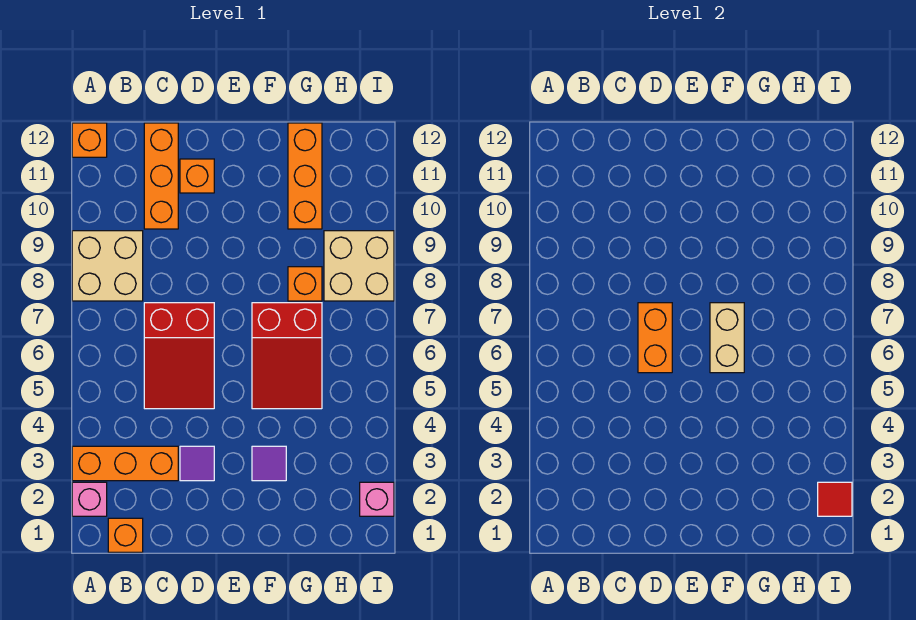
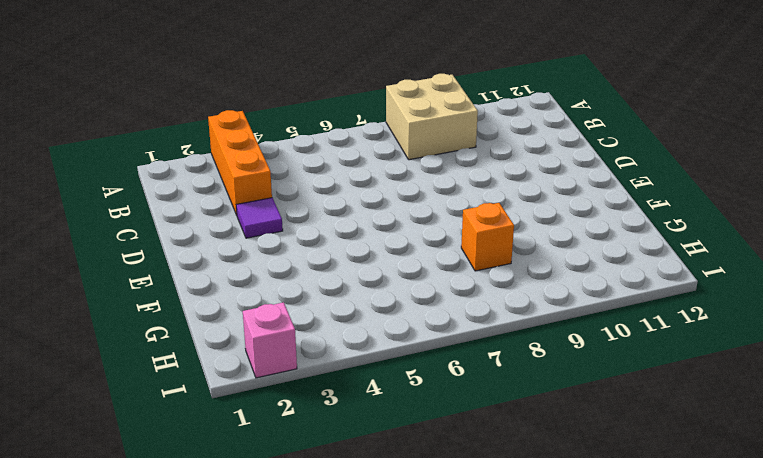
none -> pink 1x1 brick [72,482,107,516]
none -> orange 1x1 brick [72,123,107,157]
none -> orange 1x1 brick [108,518,143,552]

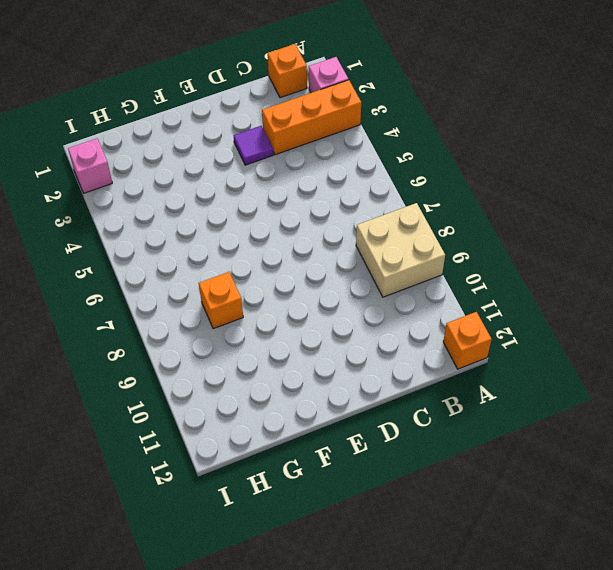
none -> red 2x3 slope [144,303,214,409]
none -> orange 1x3 brick [144,123,178,229]
none -> orange 1x1 brick [180,159,214,193]

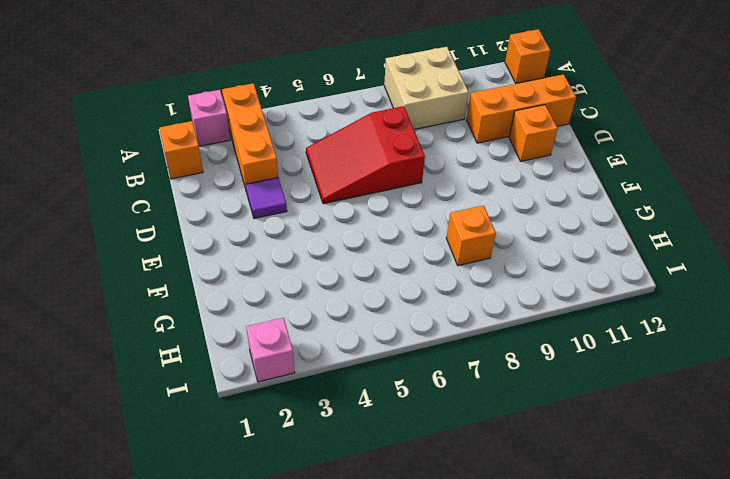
none -> purple 1x1 tile [252,446,286,481]
none -> red 2x3 slope [252,303,322,409]
none -> orange 1x3 brick [288,123,322,229]

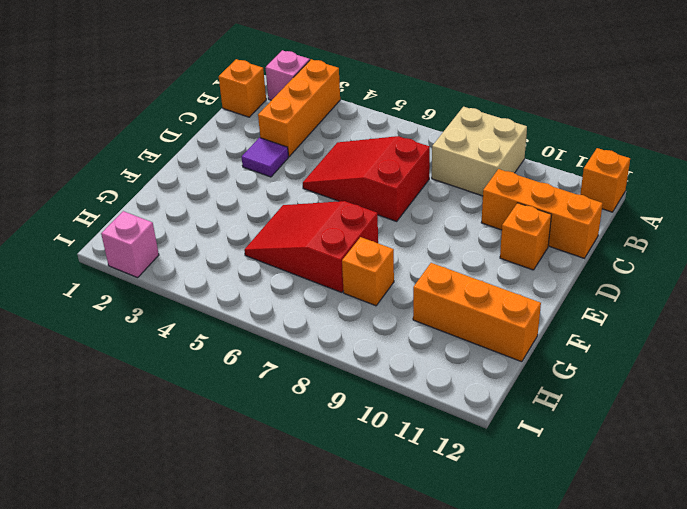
none -> purple 1x1 tile [252,446,286,481]
none -> tan 2x2 brick [324,231,394,301]
none -> orange 1x2 brick [638,303,672,373]

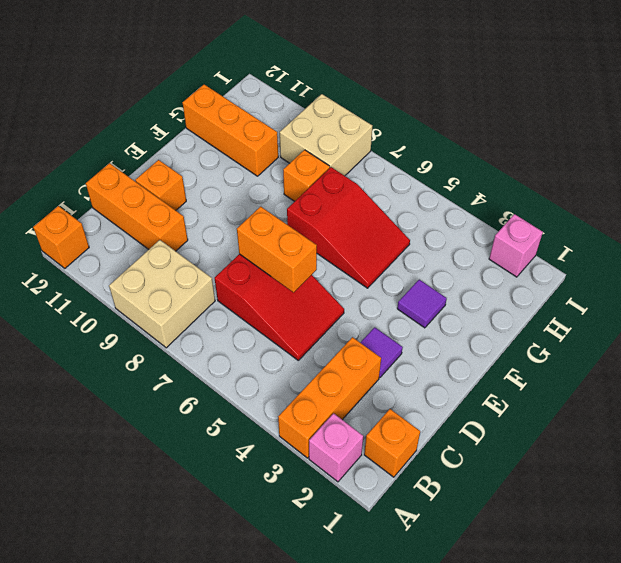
none -> tan 1x2 brick [710,303,744,373]
none -> red 1x1 tile [818,482,852,516]

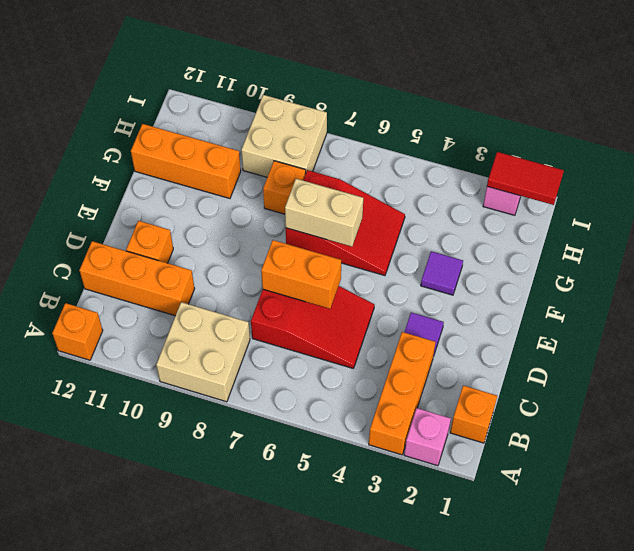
red 1x2 tile [487,152,564,205] -> red 1x1 tile [818,482,852,516]

